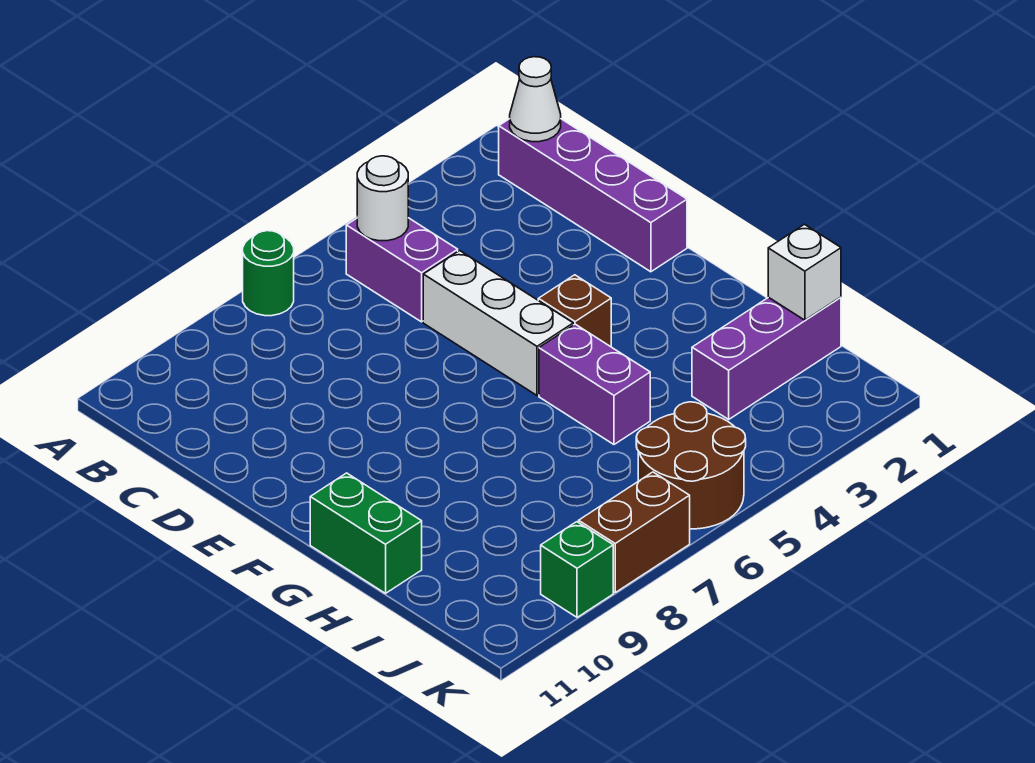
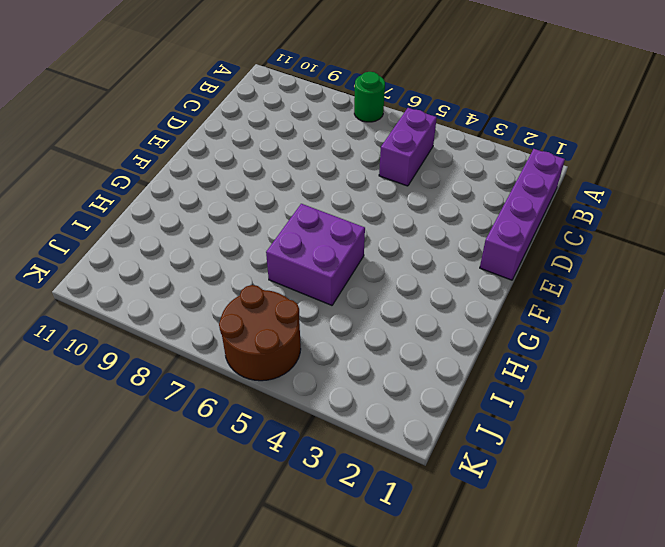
purple 2x2 brick [266,204,365,305] -> purple 1x2 brick [539,324,650,444]
none -> white 1x3 brick [423,251,573,395]
none -> brown 1x1 brick [538,275,611,347]
none -> green 1x2 brick [310,473,422,593]

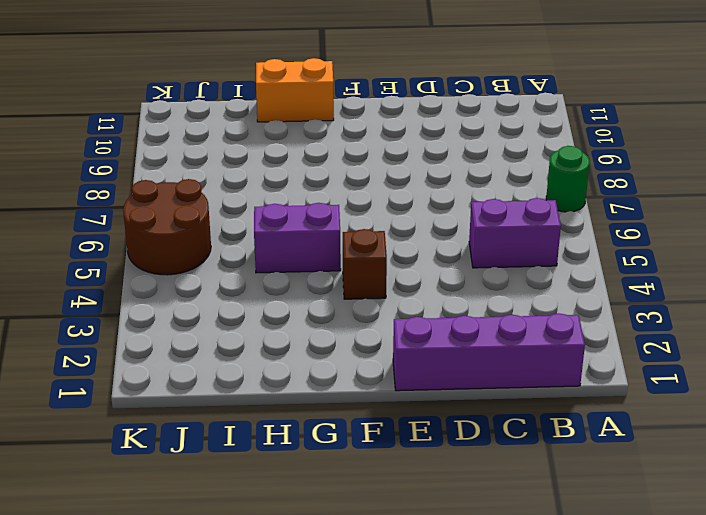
orange 1x2 brick [256,58,334,122] -> green 1x2 brick [310,473,422,593]
none -> white 1x3 brick [423,251,573,395]
none -> purple 1x3 brick [692,297,841,419]
none -> brown 1x2 brick [579,472,690,592]

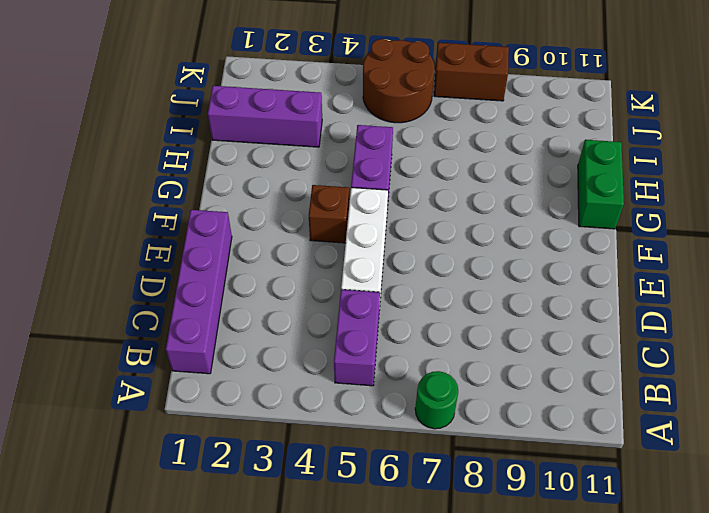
none -> green 1x1 brick [541,522,613,617]
none -> white 1x1 cone [510,57,561,142]
none -> white 1x1 round brick [357,156,408,241]

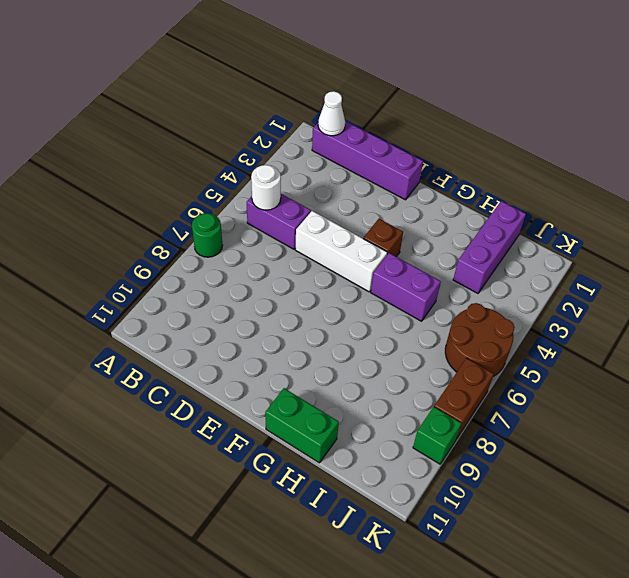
none -> white 1x1 brick [768,224,841,320]

